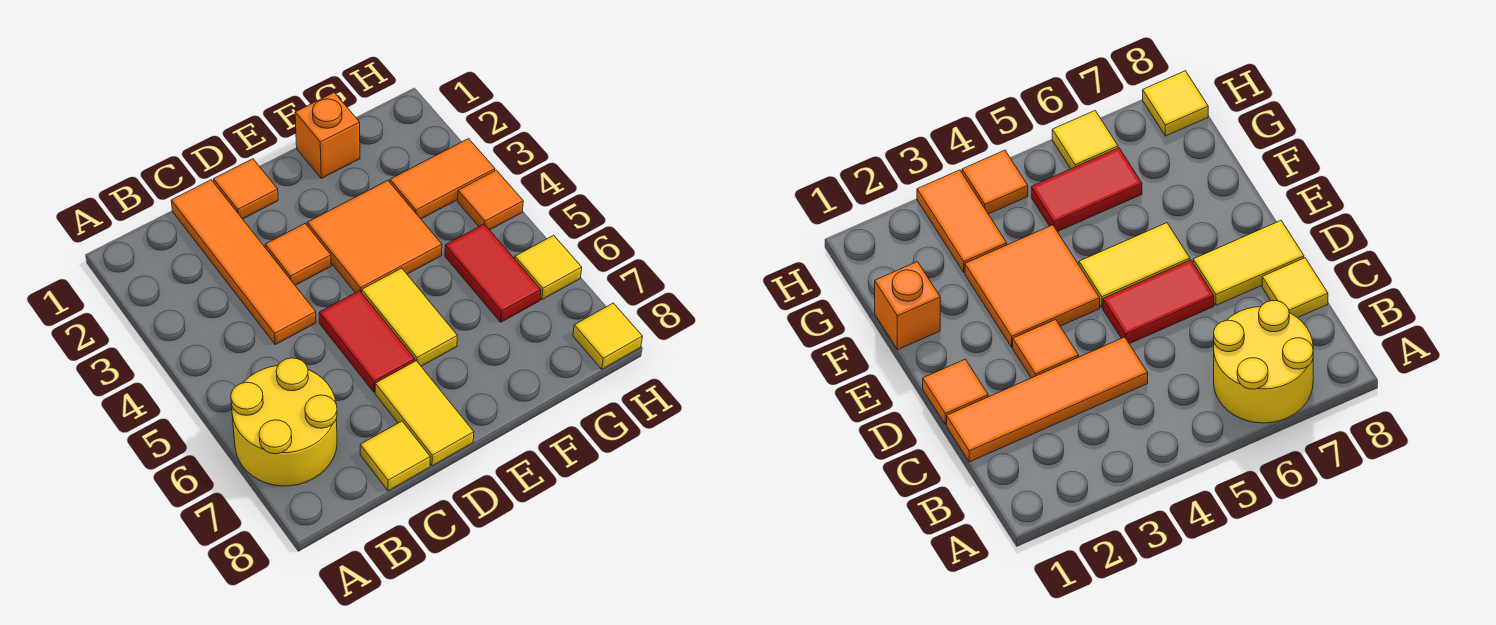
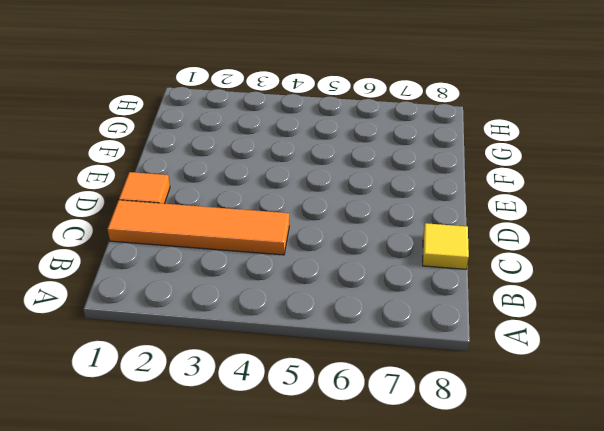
none -> yellow 2x2 round brick [231,358,337,486]
none -> orange 1x1 tile [265,224,331,285]
none -> red 1x2 tile [319,291,415,392]

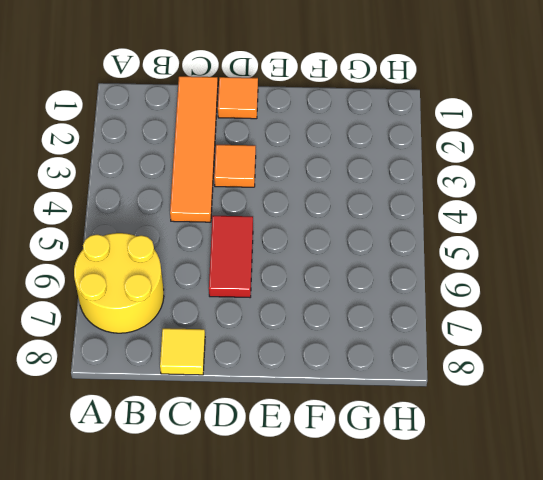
none -> yellow 1x2 tile [375,361,474,466]
none -> orange 2x2 tile [307,181,442,293]
none -> yellow 1x2 tile [362,268,457,366]

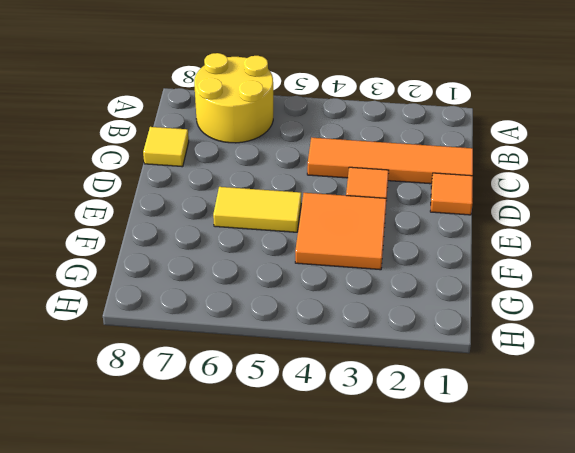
none -> red 1x2 tile [319,291,415,392]
none -> yellow 1x2 tile [375,361,474,466]
none -> orange 1x1 brick [295,93,360,178]

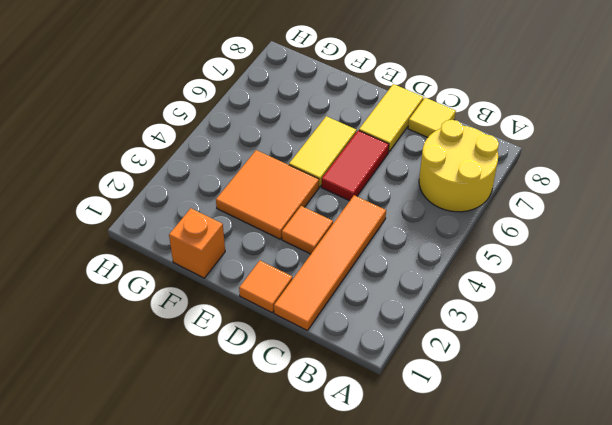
none -> orange 1x2 tile [390,139,495,219]
none -> red 1x2 tile [445,224,541,322]
none -> orange 1x1 tile [458,170,523,230]

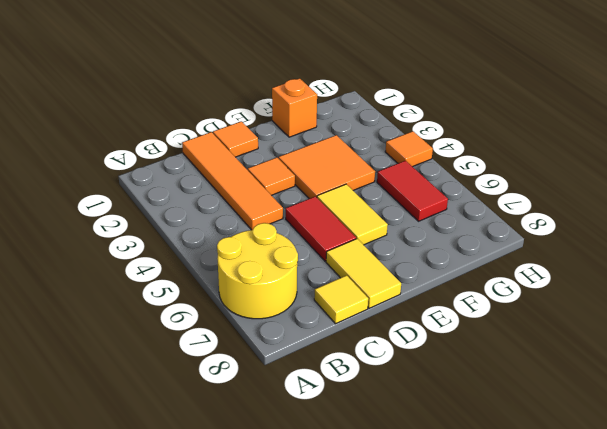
none -> orange 1x2 tile [390,139,495,219]
none -> yellow 1x1 tile [515,235,582,300]
none -> yellow 1x1 tile [573,303,642,369]

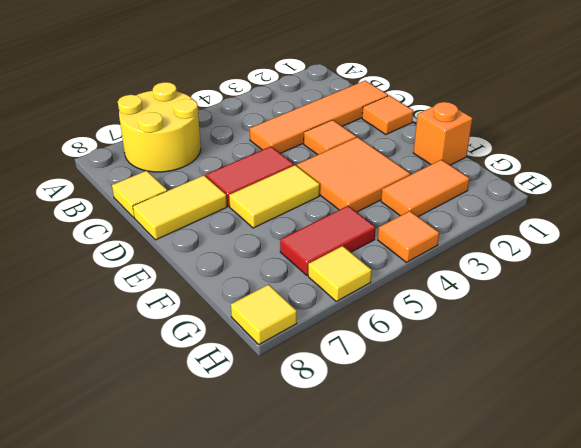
orange 1x2 tile [381,160,470,217] -> orange 1x2 tile turned to [390,139,495,219]

